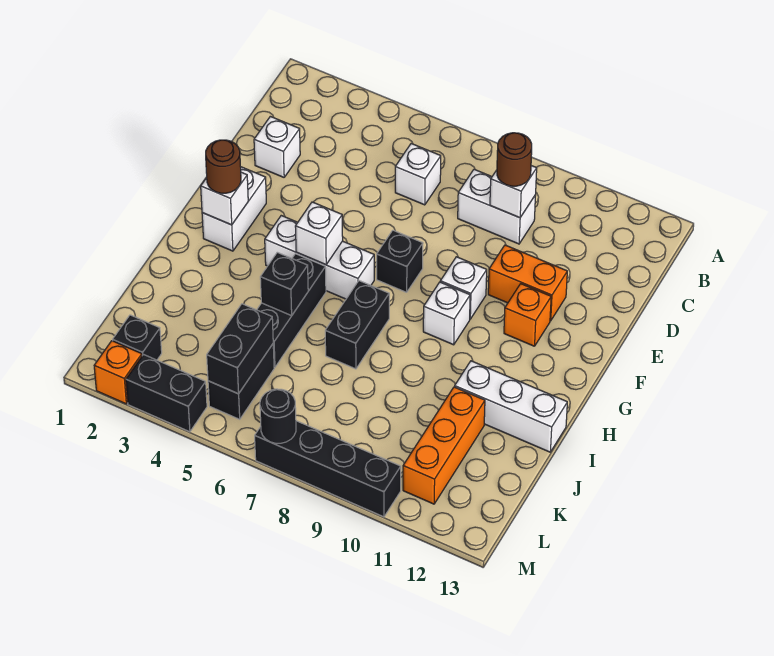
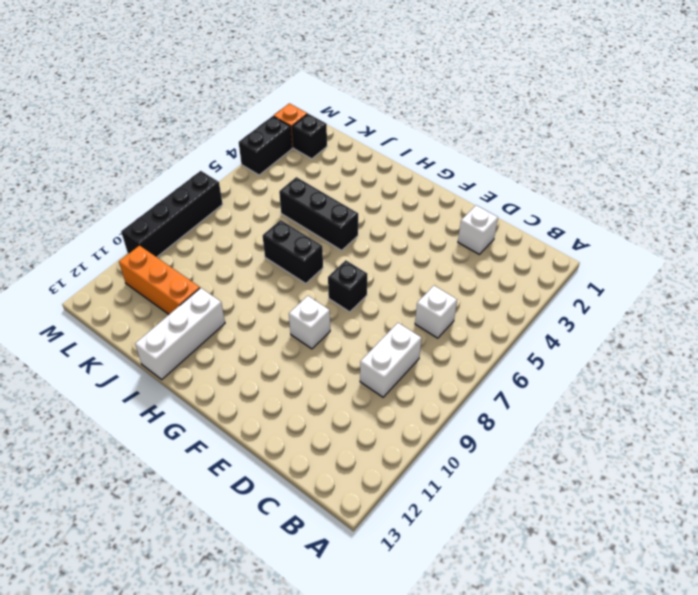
none -> orange 1x2 brick [488,245,567,321]
none -> white 1x2 brick [202,167,266,251]
none -> orange 1x1 brick [504,284,551,346]

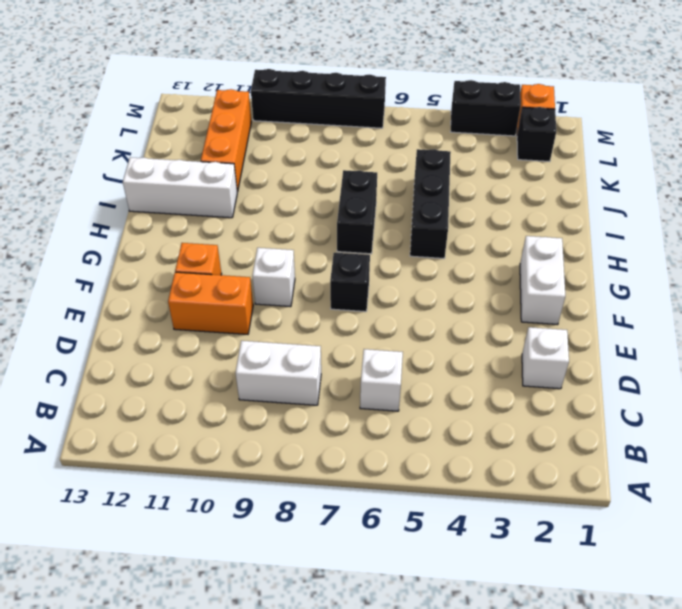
none -> white 1x3 brick [265,216,374,299]
none -> white 1x1 brick [423,282,470,345]
none -> black 1x2 brick [208,344,274,419]

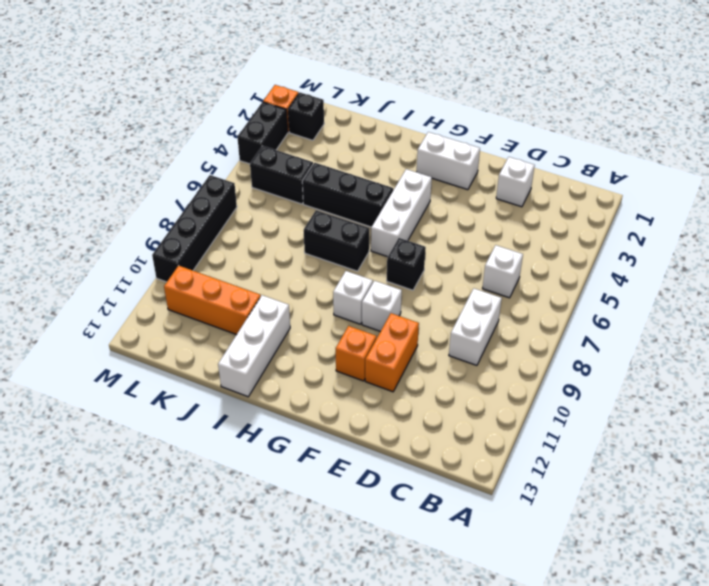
none -> white 1x1 brick [490,166,537,218]
none -> white 1x1 brick [201,172,248,225]
none -> white 1x1 brick [295,202,343,265]

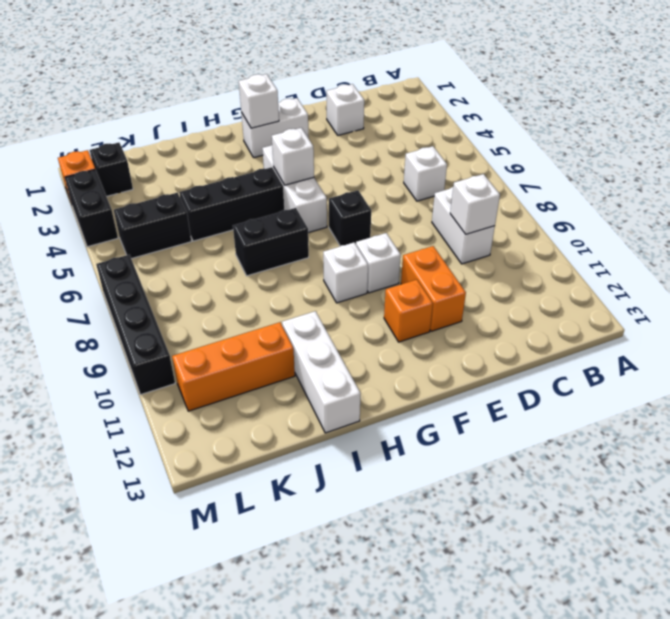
none -> black 1x1 brick [260,252,308,316]
none -> black 1x2 brick [207,304,273,394]
none -> black 1x1 round brick [260,389,296,443]

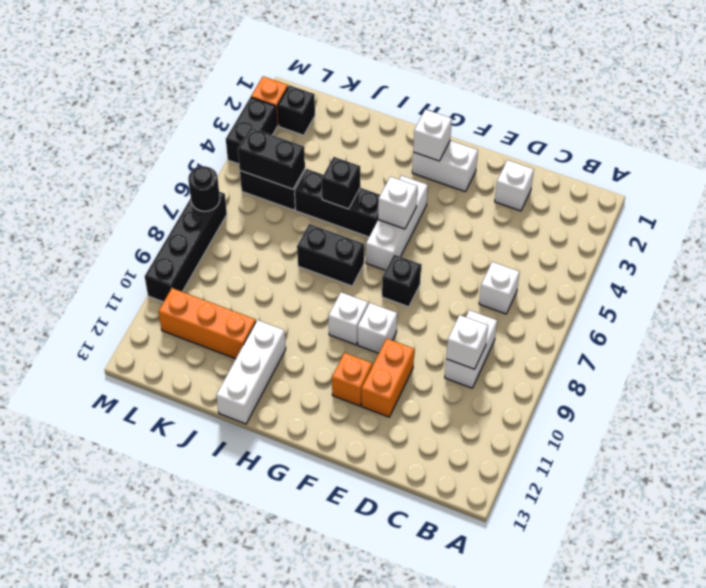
none -> brown 1x1 round brick [497,133,532,186]
none -> brown 1x1 round brick [206,140,241,193]

